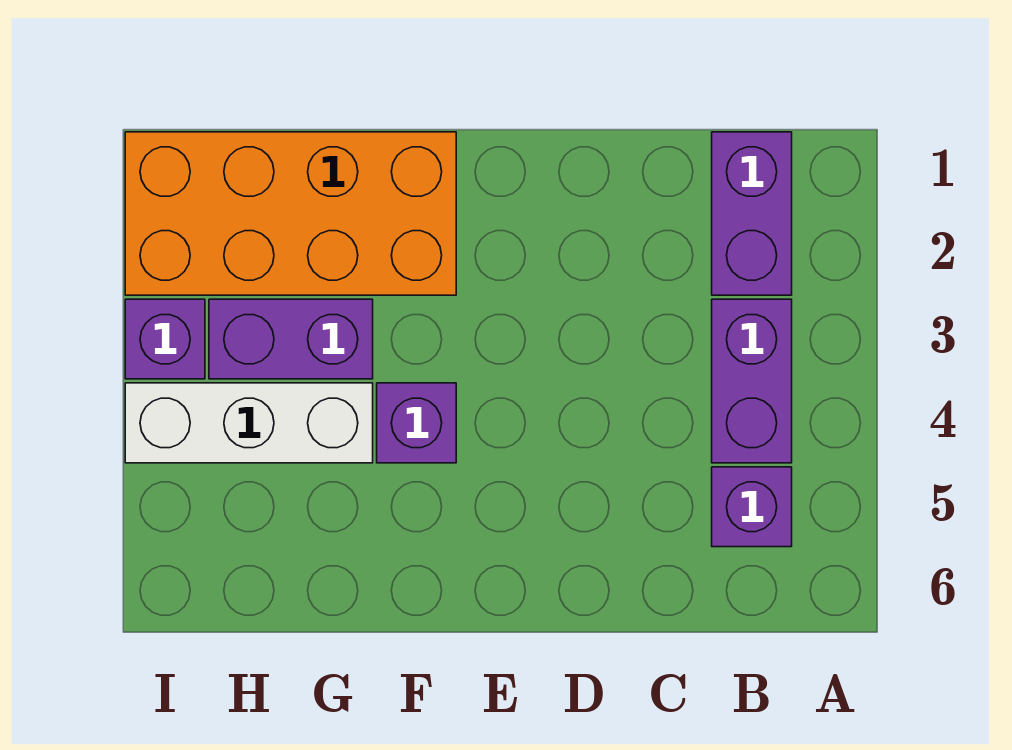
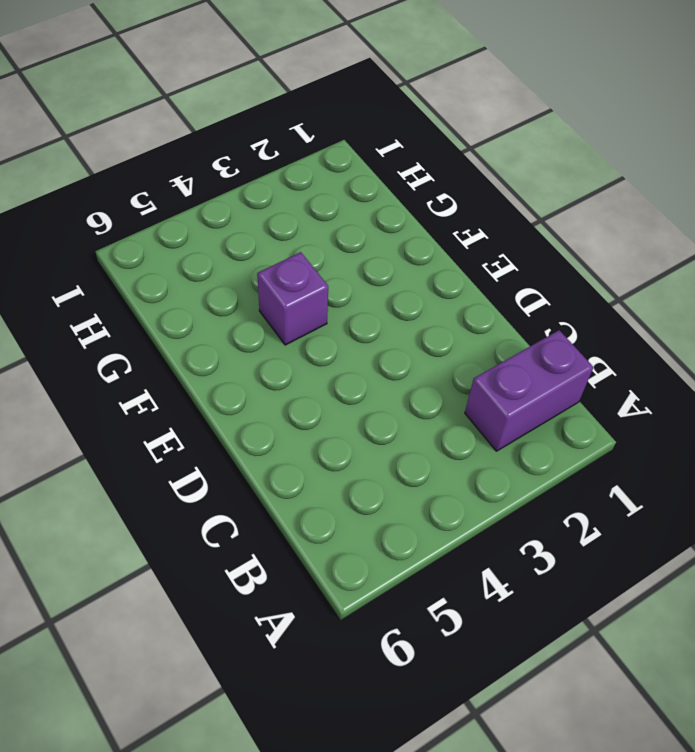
none -> purple 1x2 brick [712,299,792,463]
none -> purple 1x1 brick [712,467,792,547]

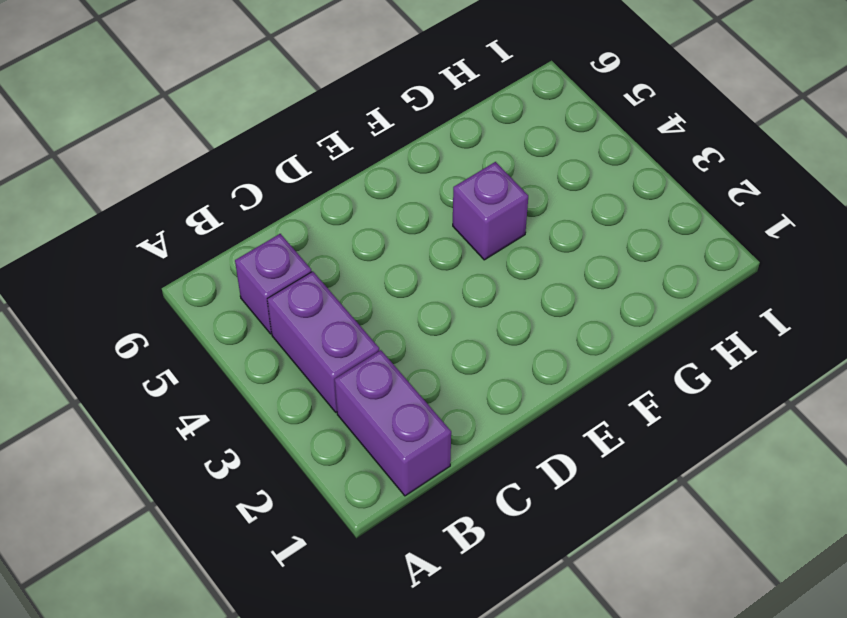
none -> orange 2x4 brick [125,132,456,295]
none -> purple 1x2 brick [209,299,373,379]

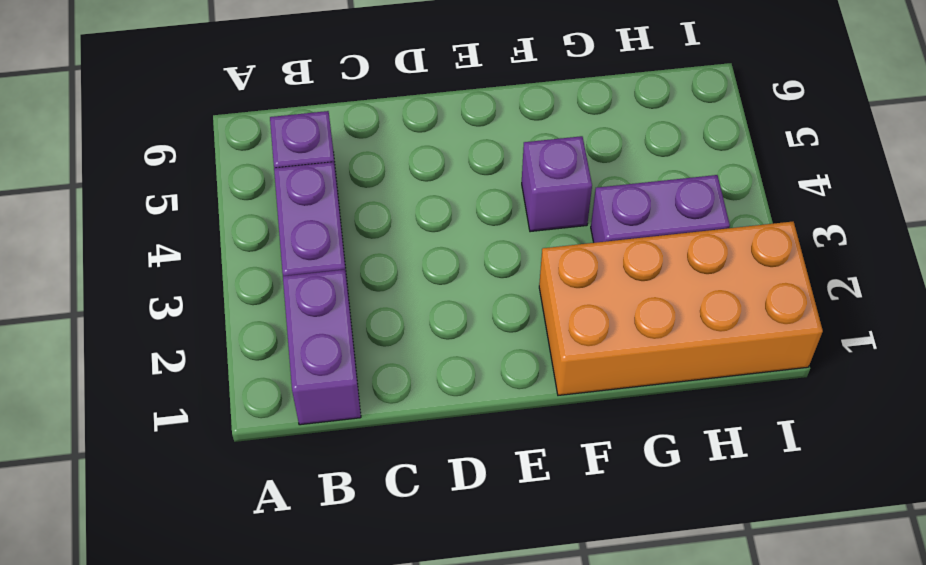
none -> white 1x3 brick [125,383,373,463]
none -> purple 1x1 brick [125,299,205,379]

